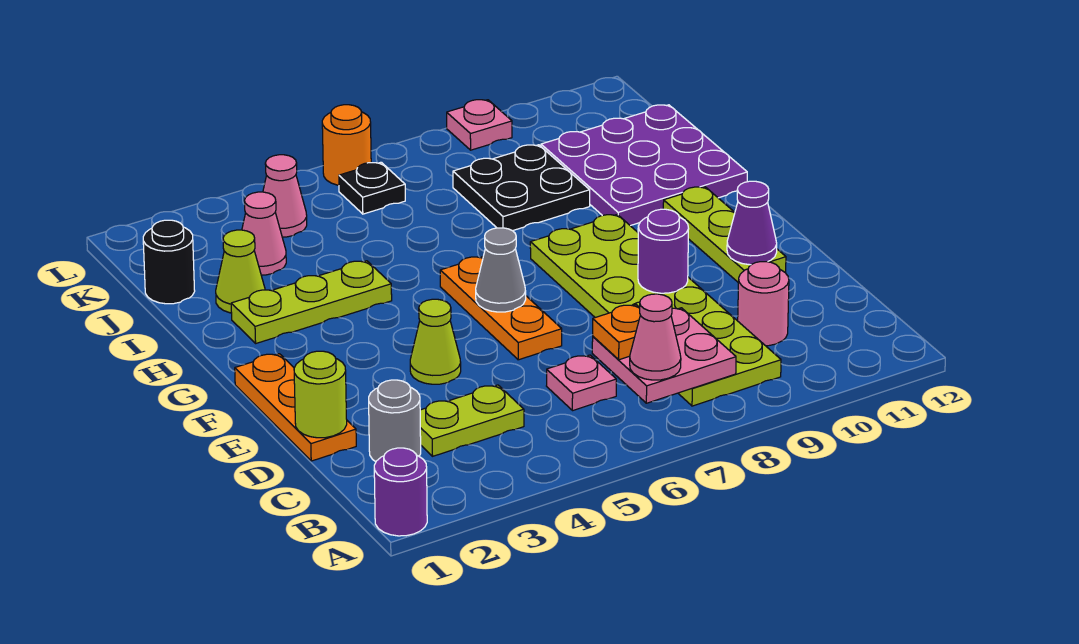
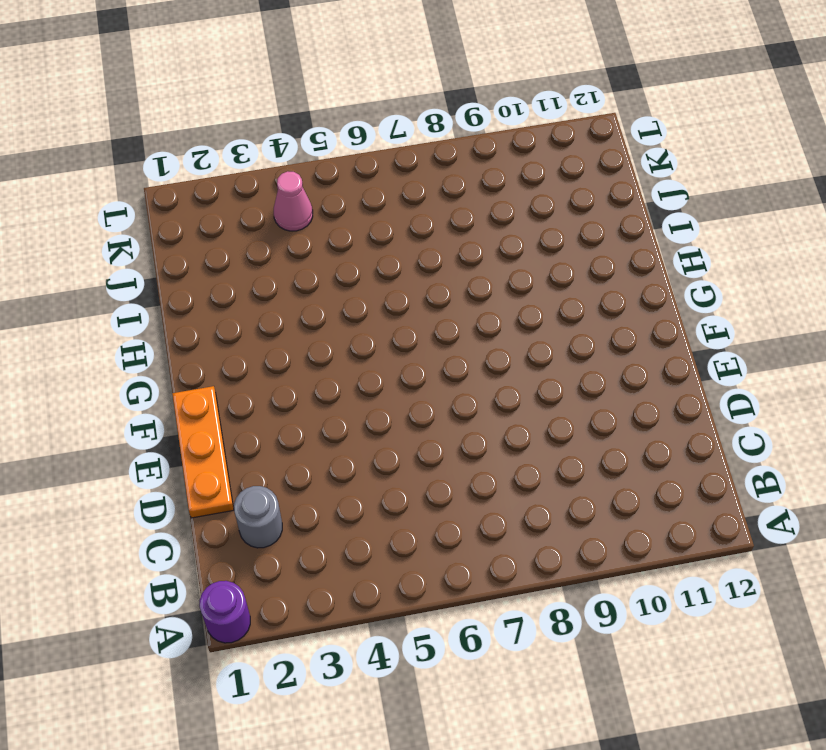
none -> lime 2x6 plate [530,214,781,406]
none -> lime 1x2 plate [420,385,524,456]
none -> pink 1x1 plate [547,355,616,411]

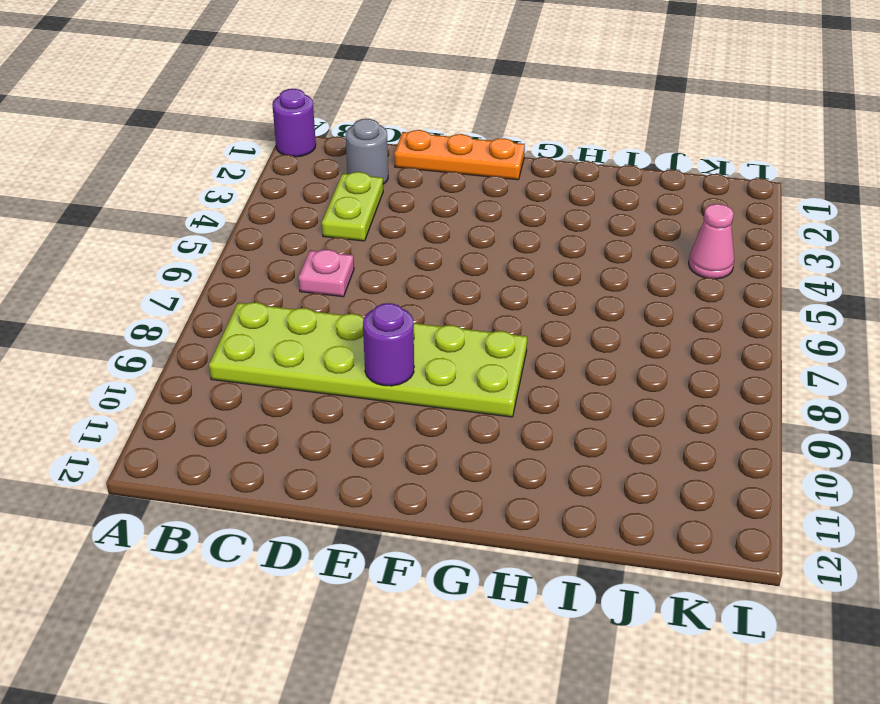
none -> pink 1x1 round brick [738,262,789,346]
none -> lime 1x1 cone [410,299,461,384]
none -> orange 1x3 plate [440,257,562,360]

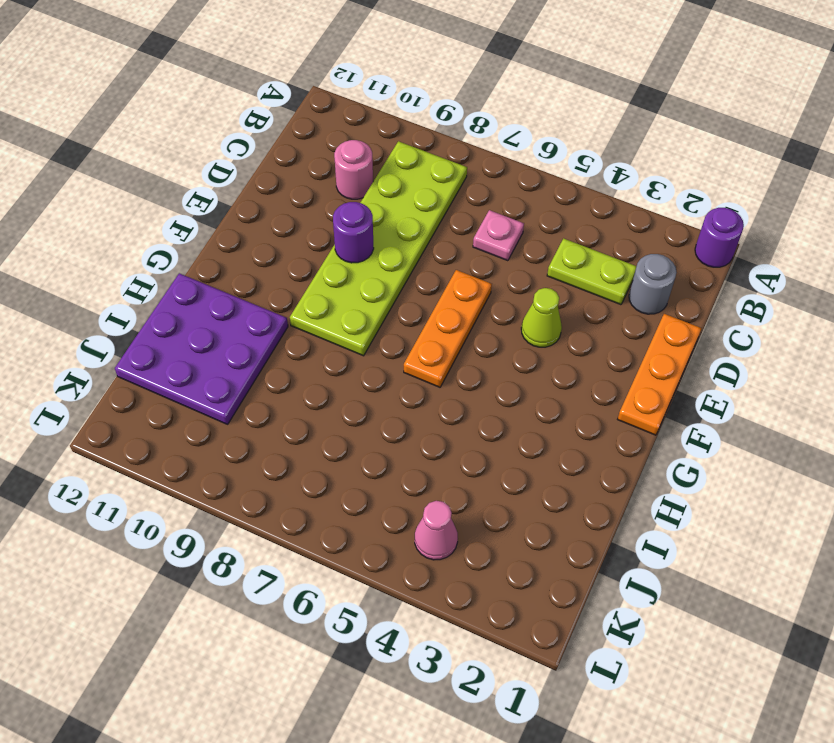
none -> lime 1x3 plate [663,187,786,282]
none -> lime 1x3 plate [231,261,392,343]
none -> lime 1x1 cone [216,230,265,313]

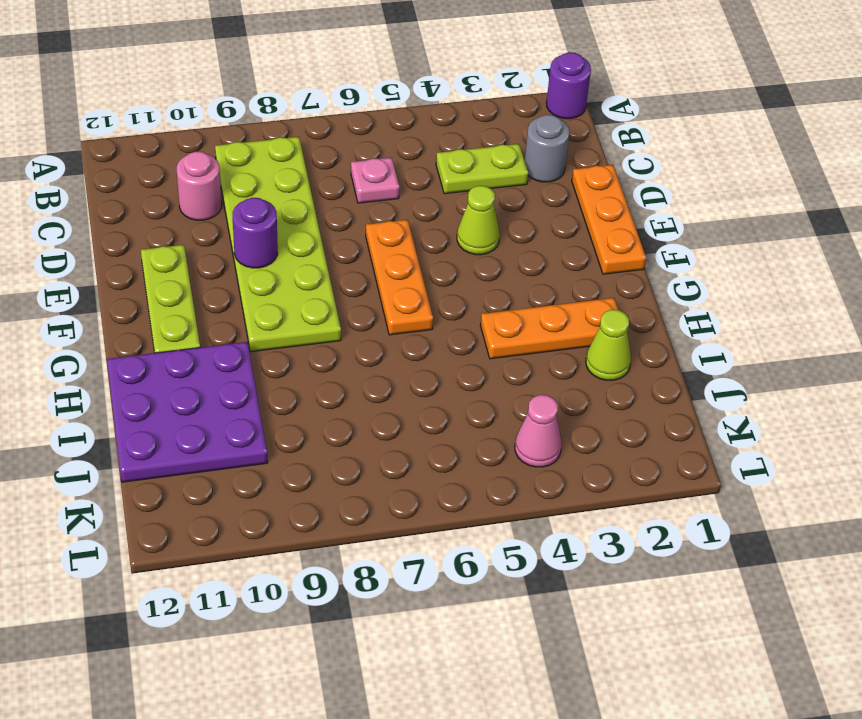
orange 1x3 plate [480,298,618,359] -> lime 1x3 plate [231,261,392,343]
none -> black 2x2 plate [453,145,590,231]
none -> black 1x1 round brick [143,220,195,304]
none -> pink 1x1 cone [242,192,286,275]

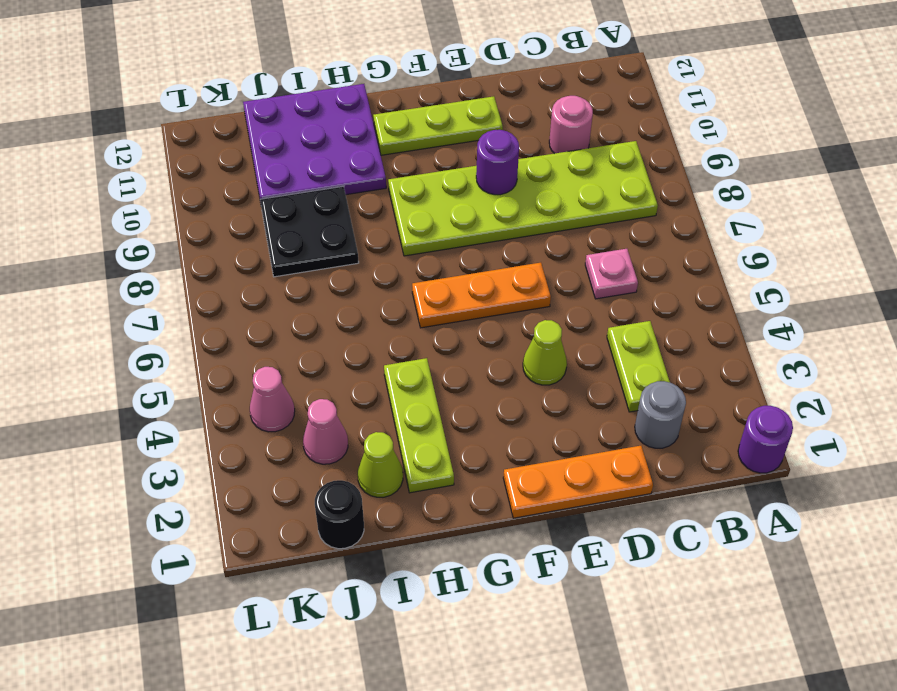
none -> black 1x1 plate [339,162,405,214]
none -> orange 1x1 round brick [322,105,371,185]
none -> pink 1x1 plate [447,100,512,150]

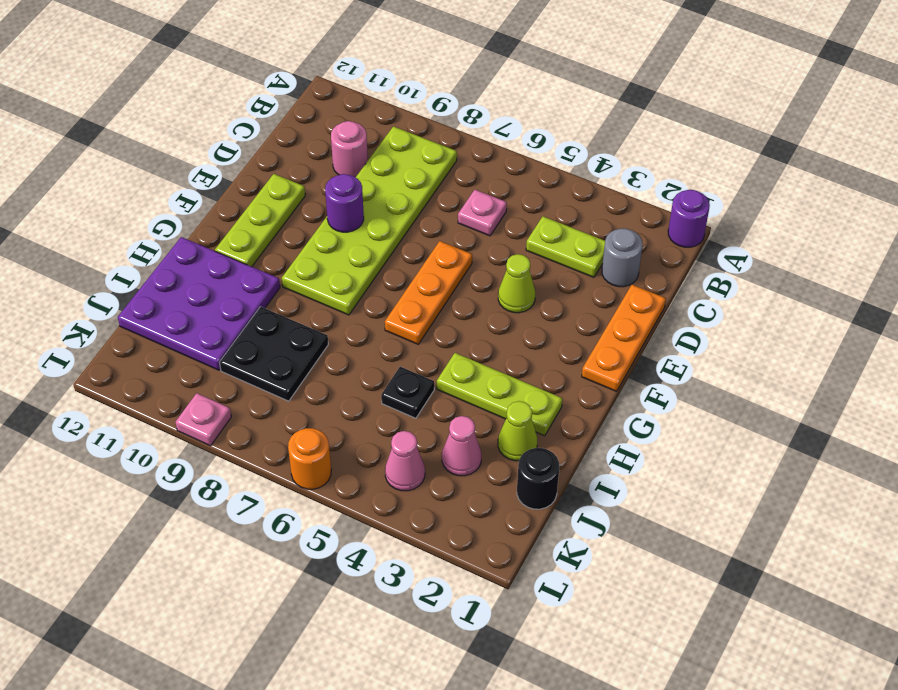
black 1x1 plate [381,367,434,418] -> black 1x1 plate moved to [339,162,405,214]
none -> pink 2x2 plate [592,308,736,403]
none -> lime 1x1 round brick [294,351,347,438]
none -> purple 1x1 cone [727,181,777,265]

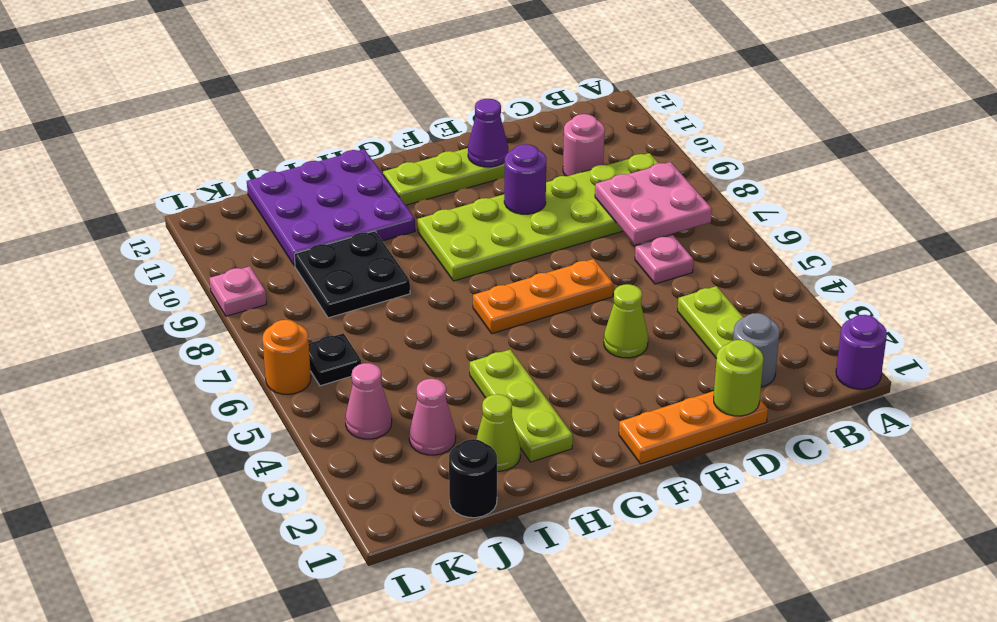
none -> grey 1x1 cone [476,228,526,312]
none -> pink 1x1 cone [630,294,681,380]
none -> orange 1x1 plate [593,305,640,360]

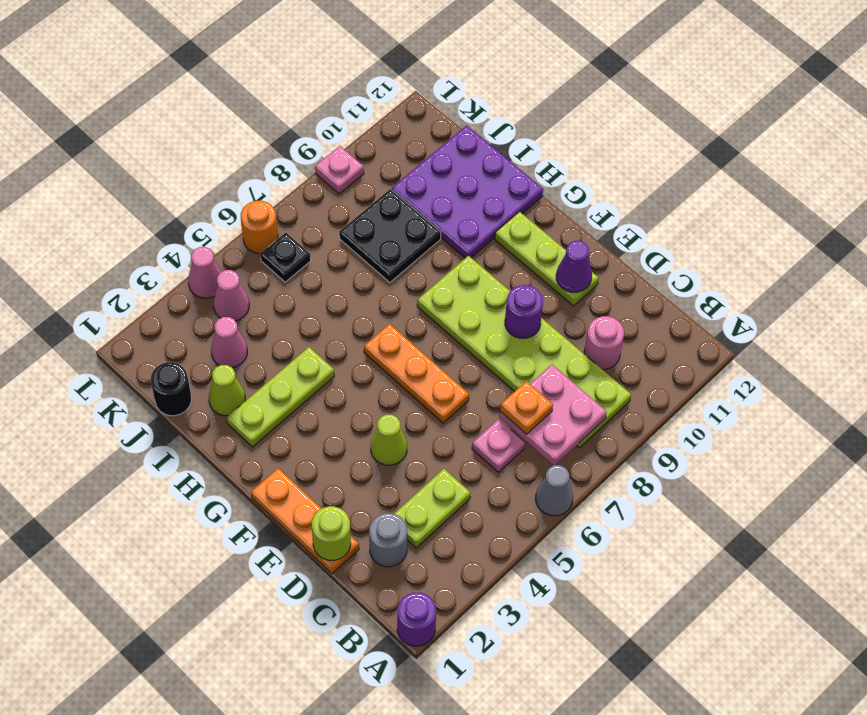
grey 1x1 cone [536,465,573,516] -> grey 1x1 cone moved to [476,228,526,312]
pink 1x1 cone [188,247,221,298] -> pink 1x1 cone moved to [630,294,681,380]

